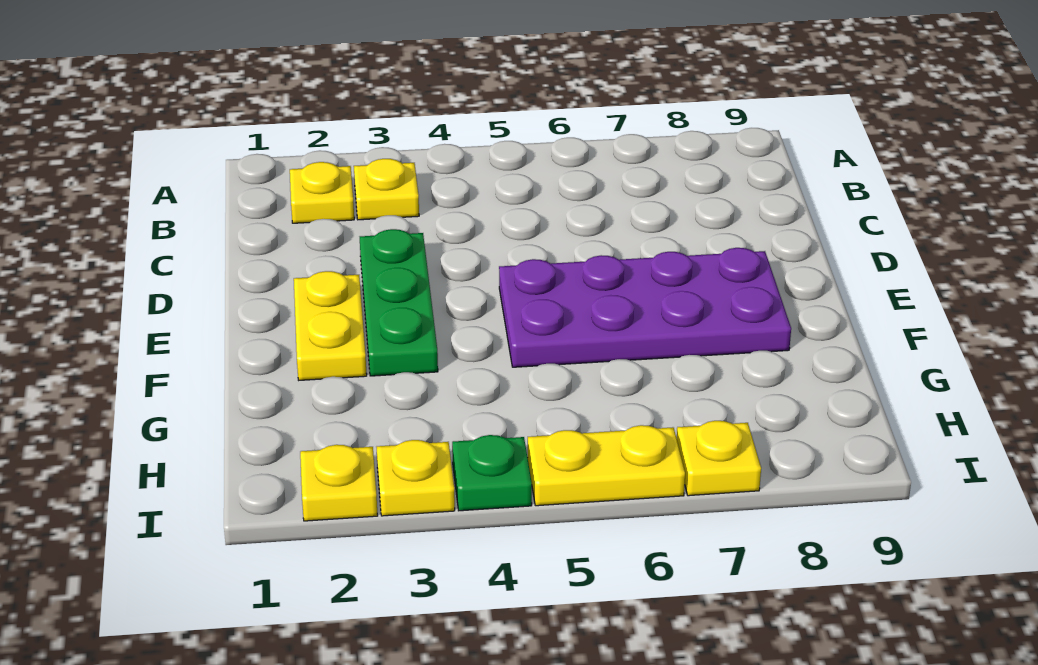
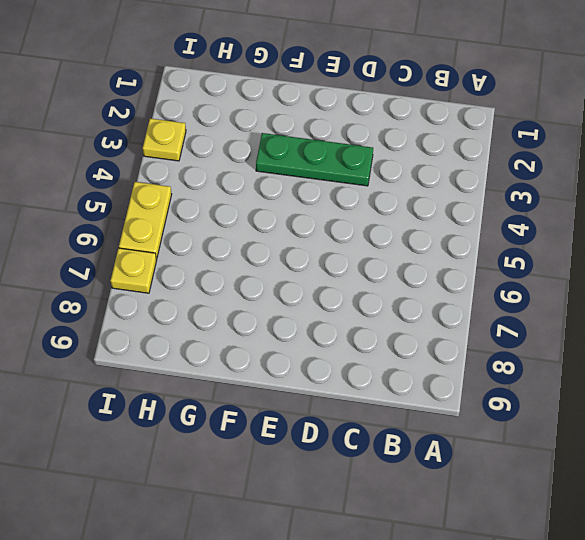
none -> yellow 1x1 plate [290,162,354,223]
none -> yellow 1x1 plate [354,159,419,220]

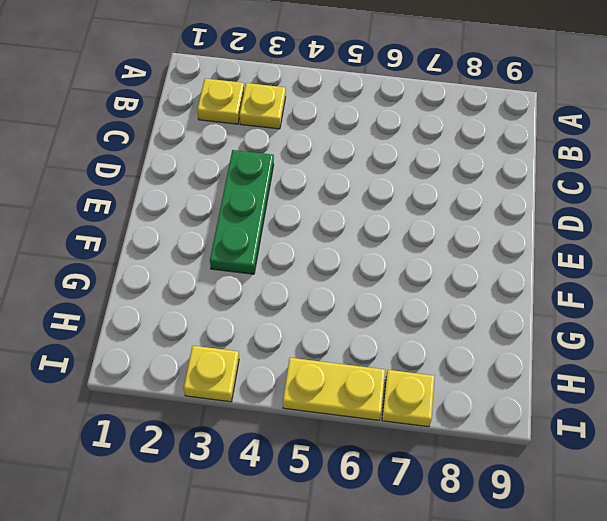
none -> yellow 1x2 plate [294,271,367,380]
none -> purple 2x4 plate [499,248,791,367]

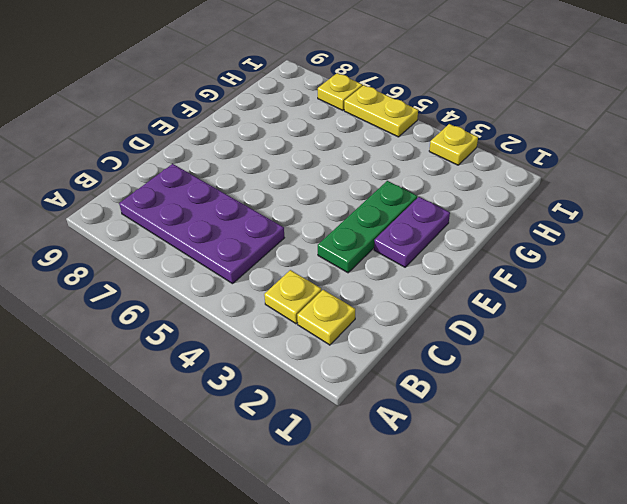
purple 2x4 plate [119,164,284,284] -> purple 2x4 plate moved to [499,248,791,367]
purple 1x2 plate [374,197,450,267] -> yellow 1x2 plate [294,271,367,380]
none -> yellow 1x1 plate [300,445,378,521]
none -> green 1x1 plate [452,435,532,511]

